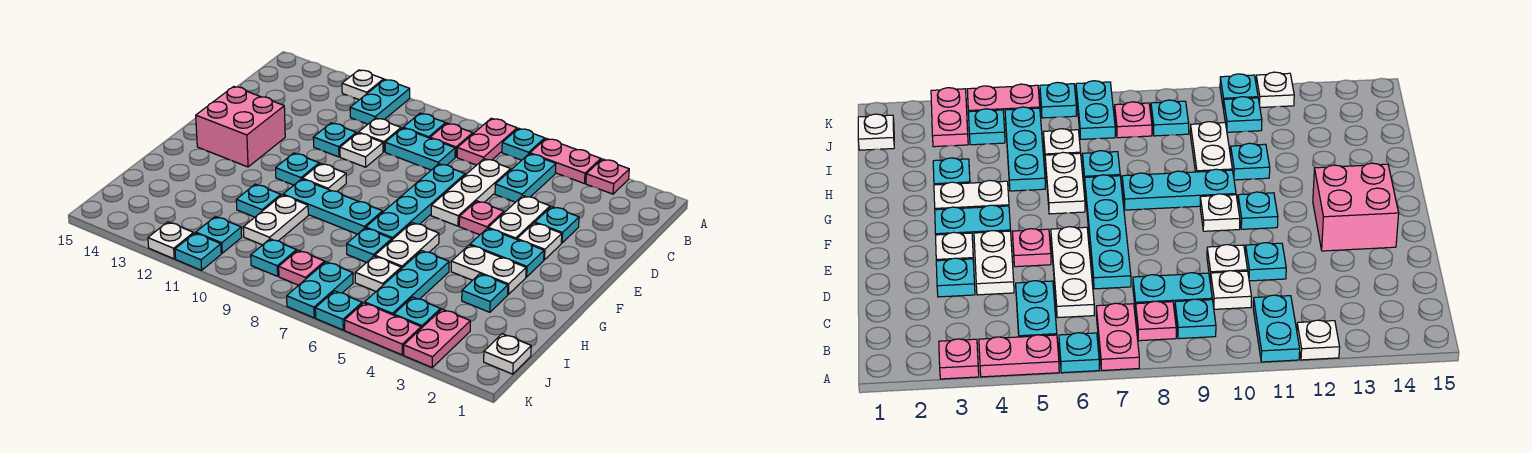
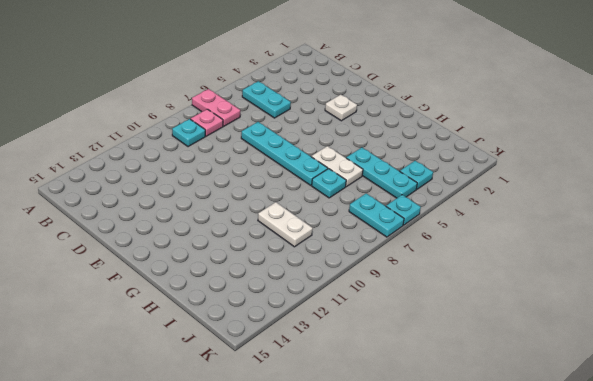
none -> pink 1x1 plate [586,159,629,194]
none -> pink 1x2 plate [530,138,601,183]
none -> cyan 1x1 plate [502,128,545,160]
none -> cyan 1x2 plate [350,80,410,124]

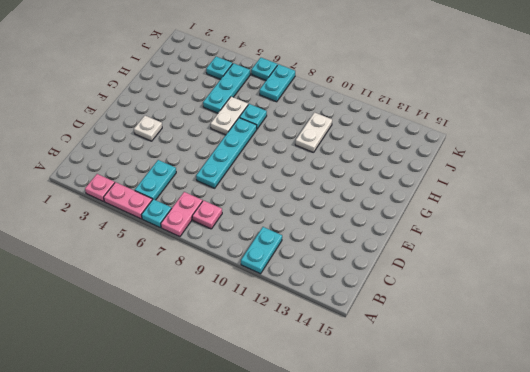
none -> white 1x1 plate [342,70,384,100]
none -> cyan 1x1 plate [403,113,446,138]
none -> white 1x3 plate [431,159,511,226]
none -> cyan 1x2 plate [385,128,455,170]

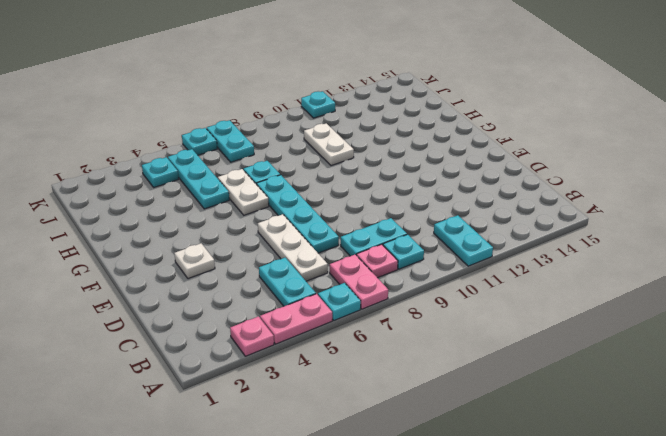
none -> white 1x1 plate [342,70,384,100]
none -> white 1x1 plate [358,118,401,152]
none -> cyan 1x1 plate [535,206,579,243]
none -> white 1x2 plate [488,196,550,239]

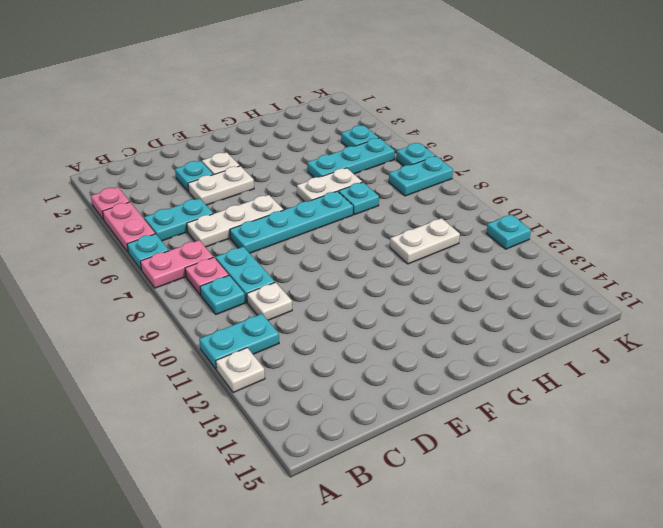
none -> white 1x1 plate [340,133,383,167]
none -> cyan 1x1 plate [313,123,356,157]
none -> pink 1x1 plate [459,201,504,235]
none -> pink 2x2 brick [196,86,285,167]

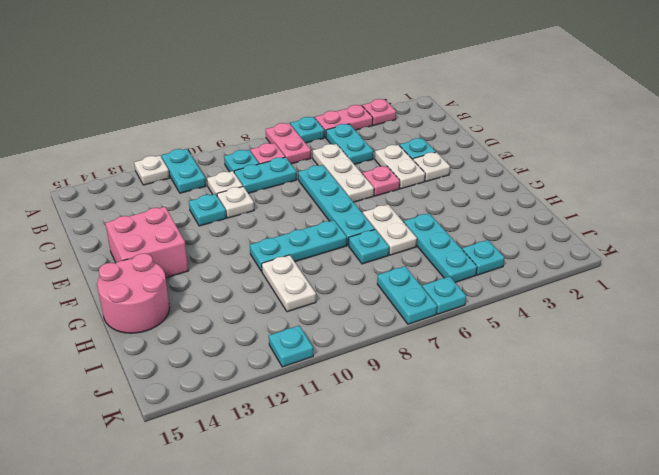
pink 2x2 round brick [97,253,170,333] -> none
none -> cyan 1x2 plate [470,228,544,277]
none -> white 1x1 plate [302,163,346,191]
none -> cyan 1x1 plate [276,153,319,185]
none -> white 1x2 plate [451,245,526,294]

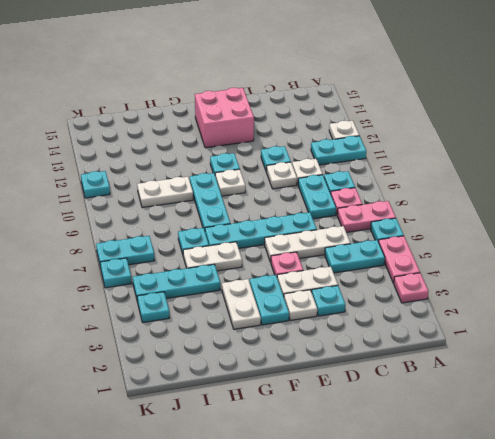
none -> cyan 1x1 plate [462,274,508,312]
none -> cyan 1x1 plate [236,184,281,217]
none -> white 1x1 plate [355,256,401,291]
none -> white 1x1 plate [484,334,531,374]

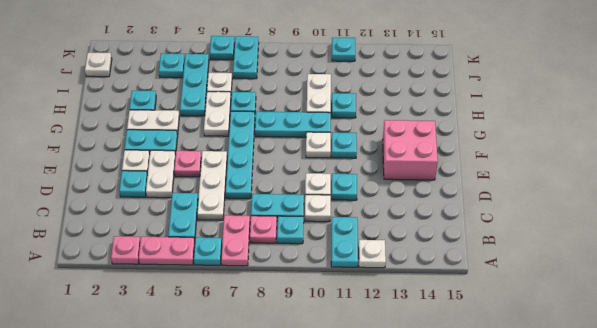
none -> pink 1x2 plate [404,309,470,367]
none -> pink 1x1 plate [279,250,325,285]
none -> cyan 1x1 plate [251,239,296,276]
none -> cyan 1x1 plate [196,216,242,253]

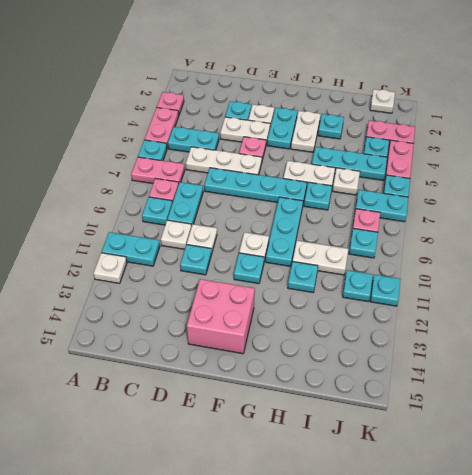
none -> white 1x1 plate [148,222,194,259]

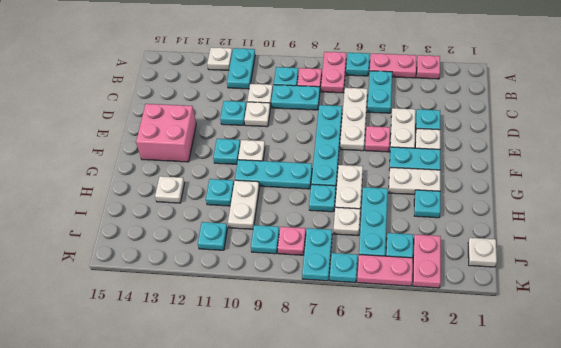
white 1x1 plate [155,176,184,203] -> white 1x1 plate moved to [148,222,194,259]
none -> cyan 1x1 plate [175,233,221,270]

